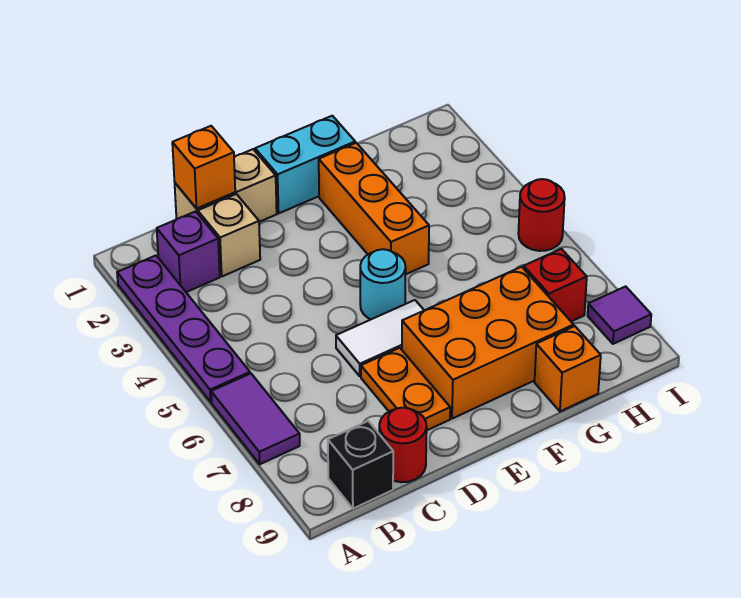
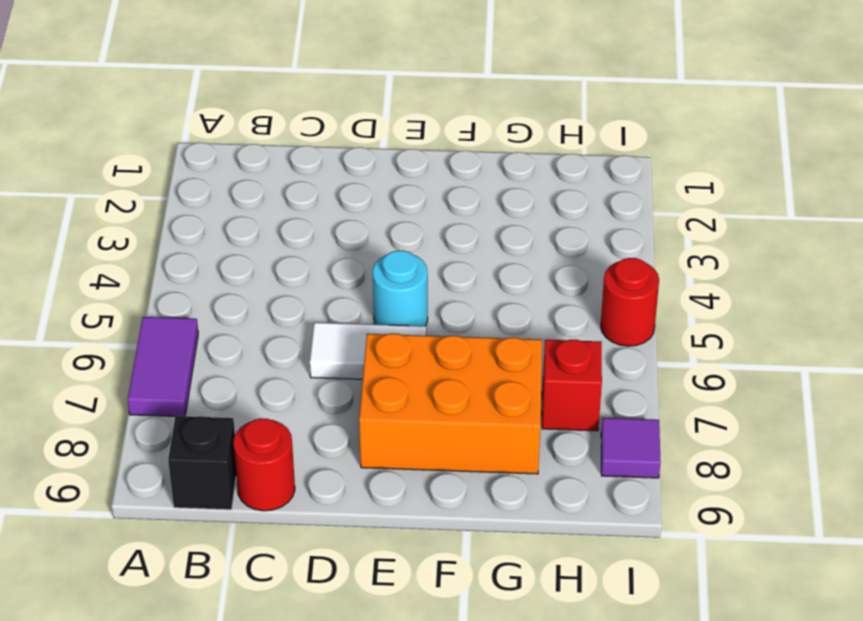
none -> purple 1x4 plate [117,256,250,402]
none -> purple 1x1 brick [157,211,220,292]
none -> tan 1x2 brick [175,149,277,222]

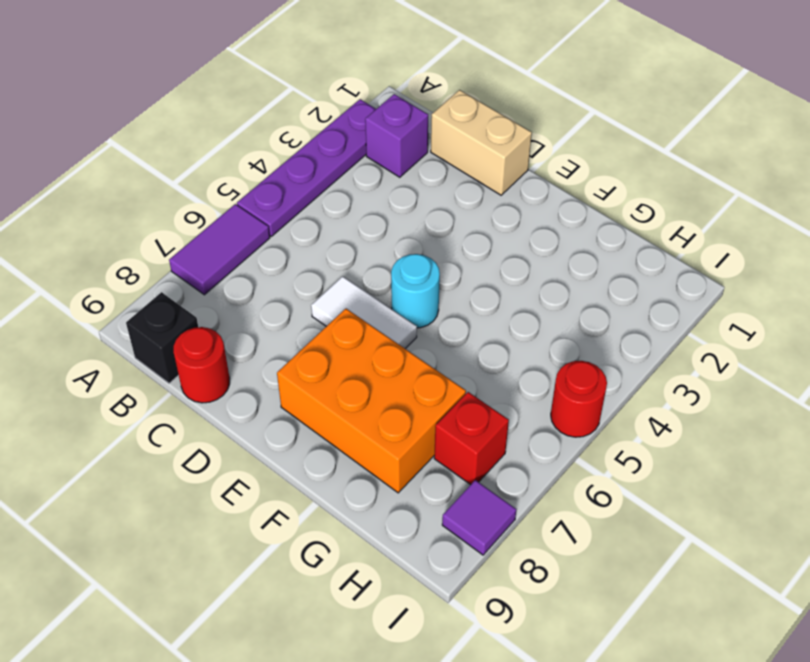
none -> tan 1x1 brick [198,194,260,276]
none -> orange 1x2 plate [361,348,450,430]
none -> cyan 1x2 brick [255,116,355,213]

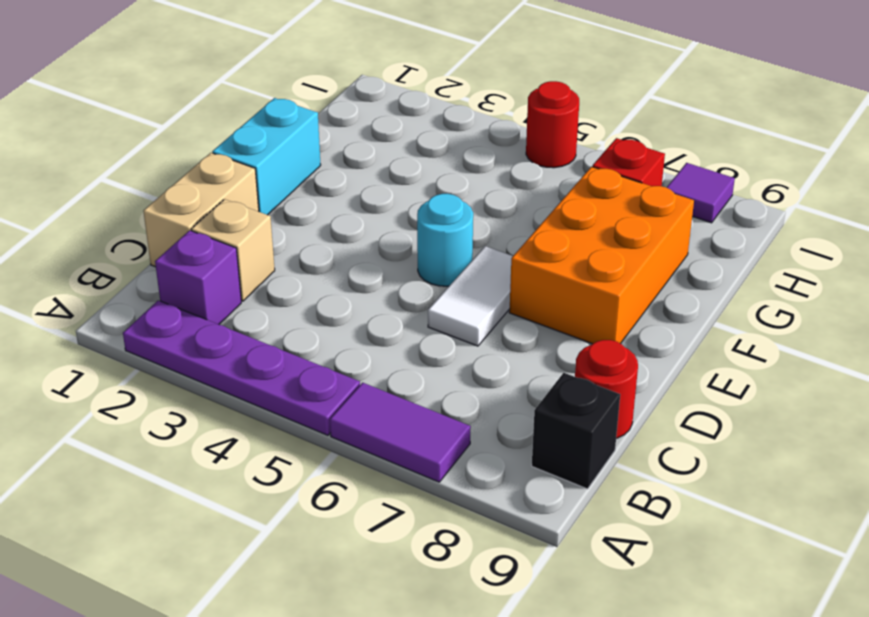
none -> orange 1x2 plate [361,348,450,430]
none -> orange 1x3 brick [319,143,429,275]
none -> orange 1x1 brick [534,326,601,411]

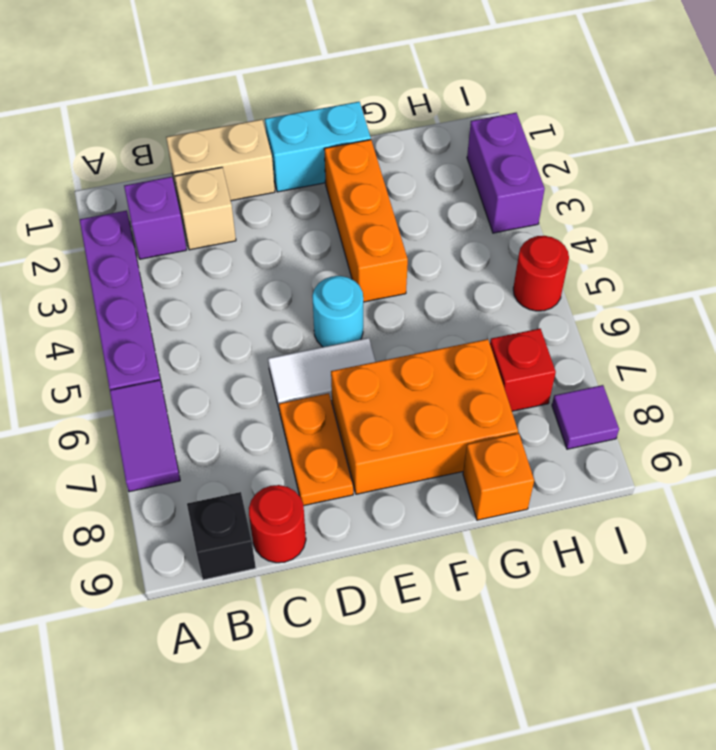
purple 1x2 brick [467,113,545,233] -> none
none -> orange 1x1 brick [172,126,235,209]

